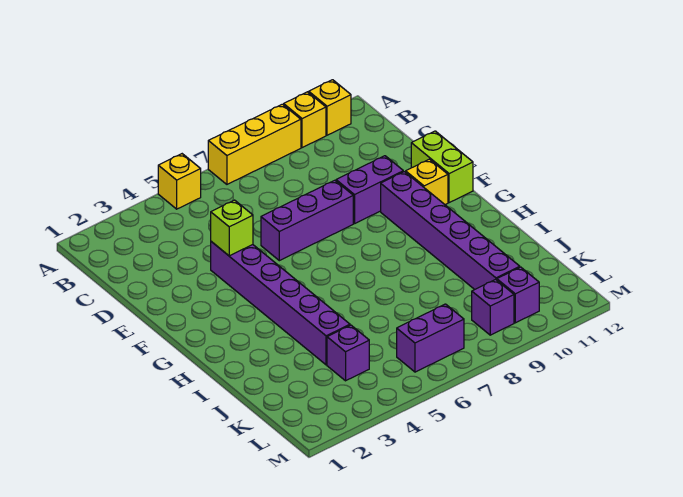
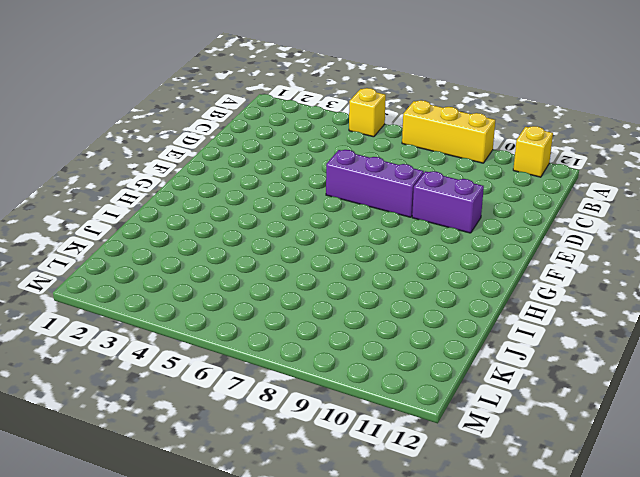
none -> yellow 1x1 brick [284,92,326,148]
none -> purple 1x6 brick [211,242,350,365]
none -> lime 1x2 brick [411,131,473,203]

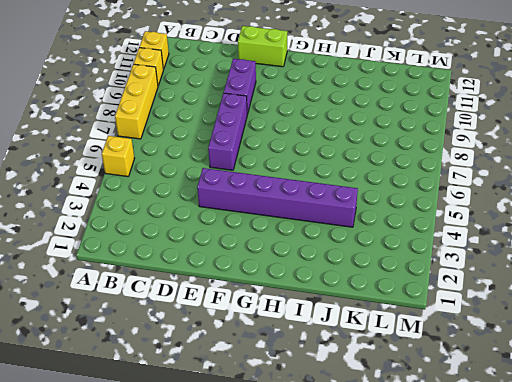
none -> purple 1x6 brick [381,172,520,290]
none -> yellow 1x1 brick [406,159,448,205]
none -> purple 1x1 brick [327,325,369,381]

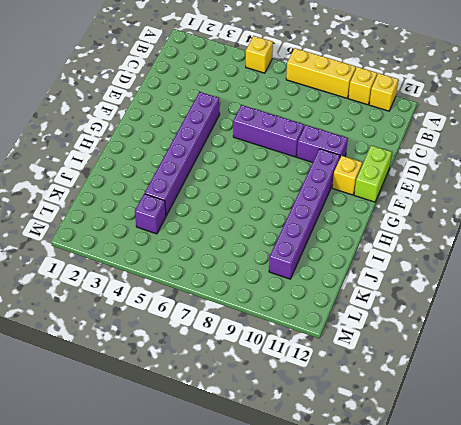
none -> purple 1x2 brick [397,304,464,372]
none -> purple 1x1 brick [472,279,514,335]
none -> purple 1x1 brick [497,267,539,323]

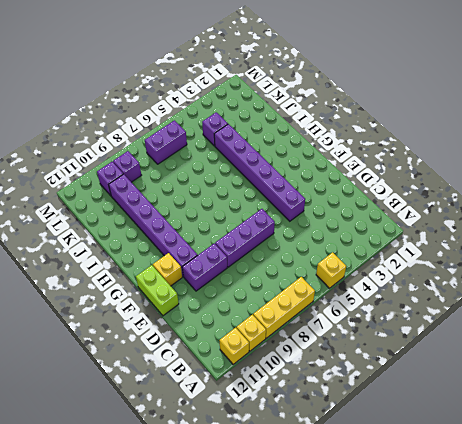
none -> lime 1x1 brick [211,200,253,256]

